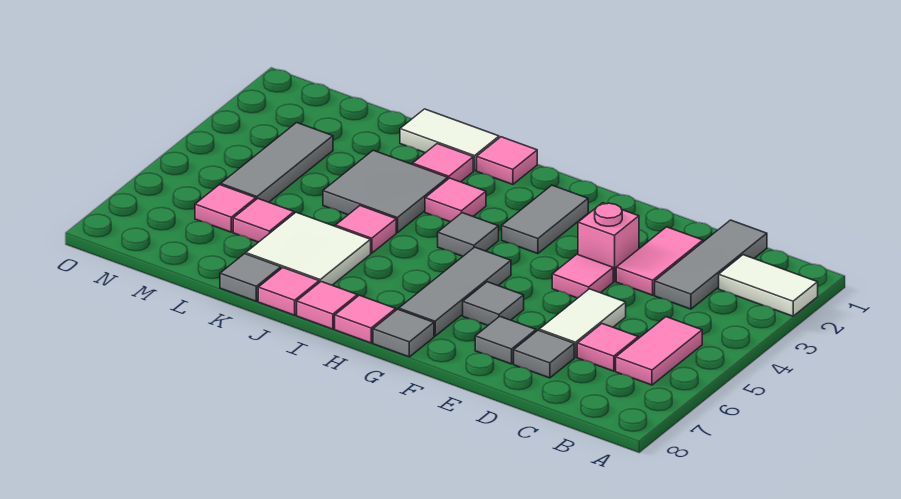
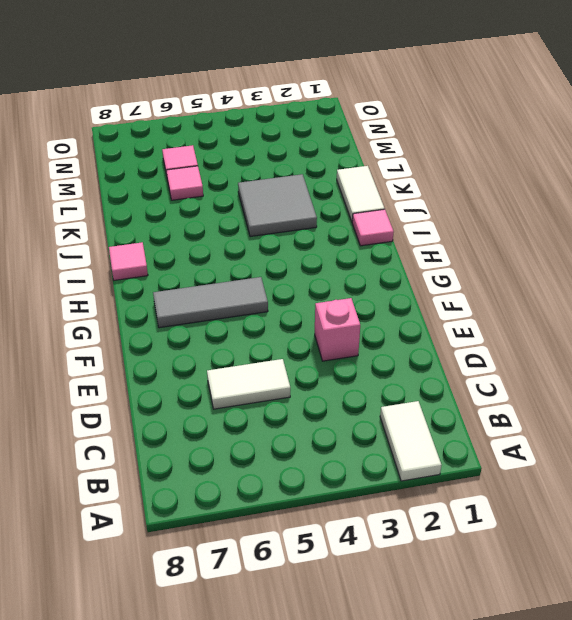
none -> pink 1x2 tile [616,317,702,385]
none -> grey 1x3 tile [655,220,767,309]
none -> pink 1x1 tile [577,324,638,371]

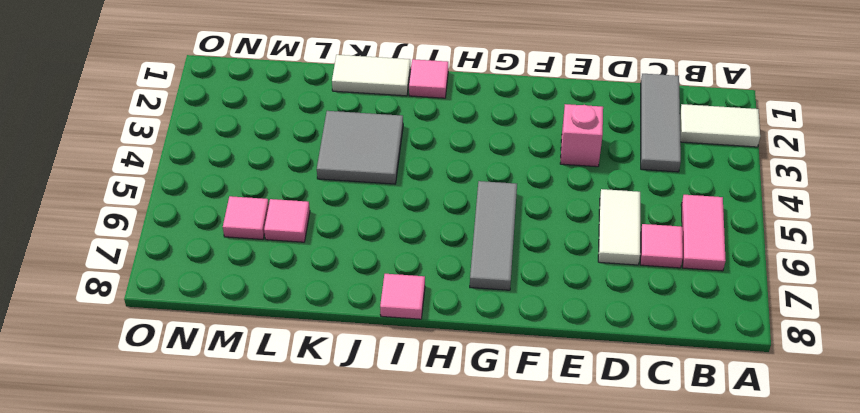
none -> pink 1x2 tile [616,227,703,295]
none -> grey 1x1 tile [514,330,574,378]
none -> pink 1x1 tile [552,254,613,298]

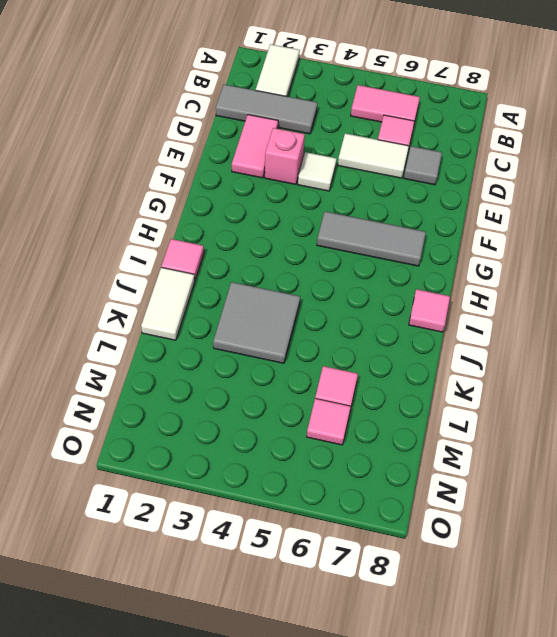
pink 1x2 tile [232,115,278,178] -> pink 1x2 tile turned to [616,227,703,295]
white 1x1 tile [298,152,337,191] -> pink 1x1 tile [552,254,613,298]
none -> grey 1x1 tile [475,316,536,364]
none -> grey 1x1 tile [463,282,524,325]
none -> grey 1x2 tile [502,185,588,254]

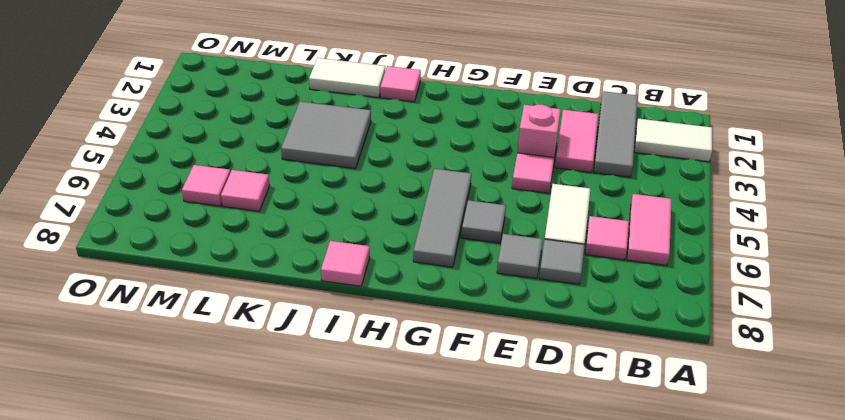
none -> grey 1x2 tile [502,185,588,254]
none -> grey 1x1 tile [373,309,434,357]
none -> grey 1x1 tile [438,213,499,256]

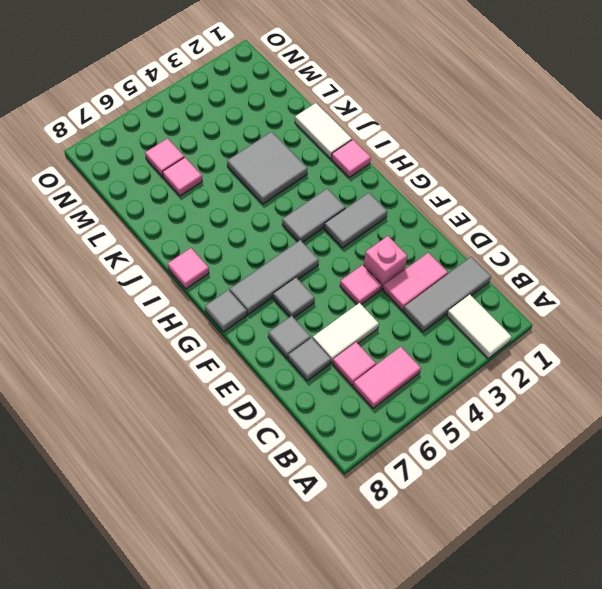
grey 1x2 tile [282,189,345,242] -> grey 1x1 tile [438,213,499,256]
none -> pink 1x1 tile [335,295,396,343]
none -> pink 1x1 tile [425,178,486,222]
none -> pink 1x1 tile [413,144,473,182]

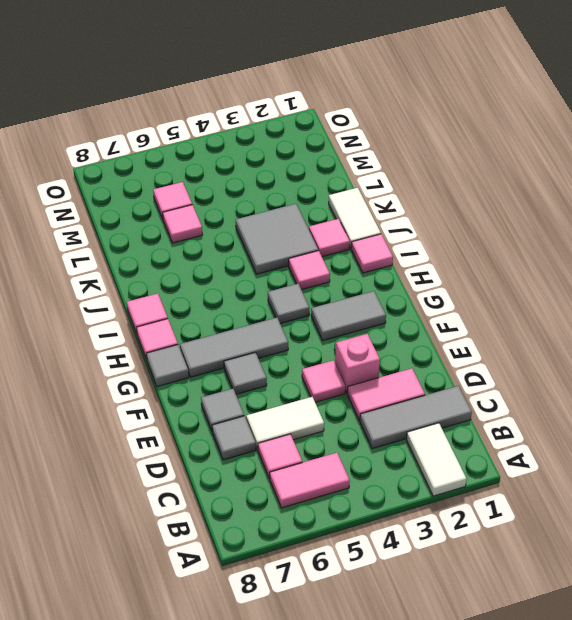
none -> pink 1x1 tile [335,206,396,253]
none -> white 2x2 tile [246,212,371,285]
none -> pink 1x1 tile [258,268,319,315]

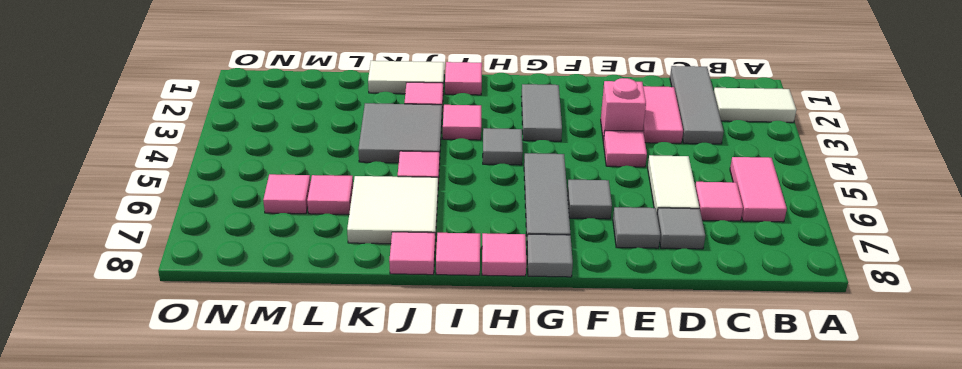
none -> grey 1x1 tile [220,254,281,301]
none -> grey 1x3 tile [221,123,333,202]

